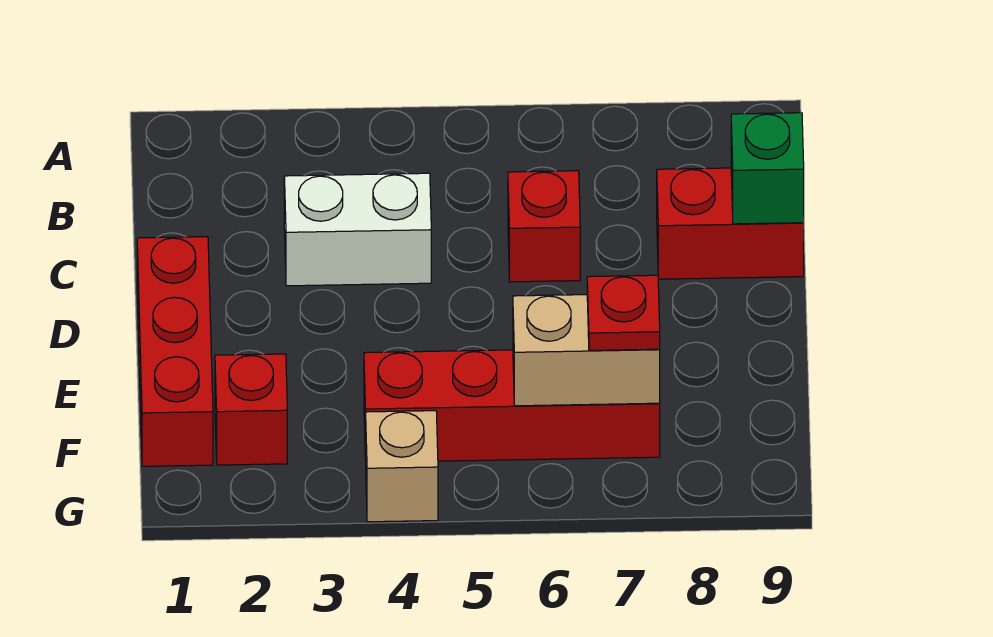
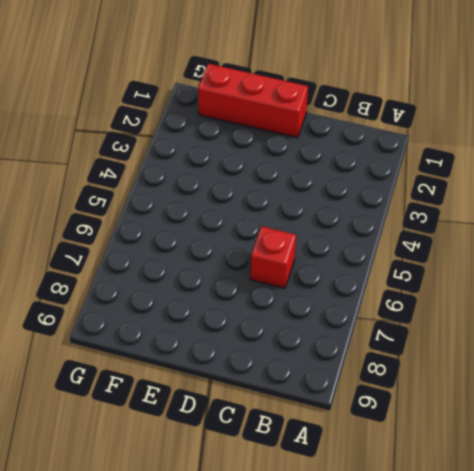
none -> white 1x2 brick [284,173,431,286]
none -> red 1x2 brick [657,168,804,279]

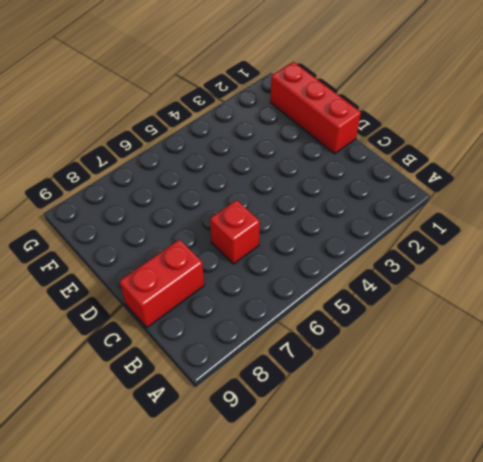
none -> white 1x2 brick [284,173,431,286]
none -> red 1x1 brick [215,354,287,465]

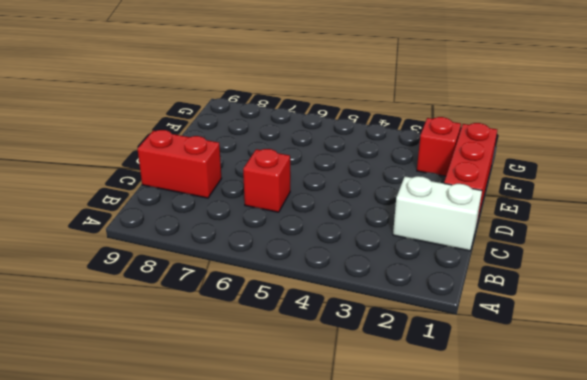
white 1x2 brick [393,176,482,251] -> white 1x2 brick moved to [284,173,431,286]
none -> red 1x4 brick [364,350,660,462]
none -> tan 1x1 brick [366,411,438,522]

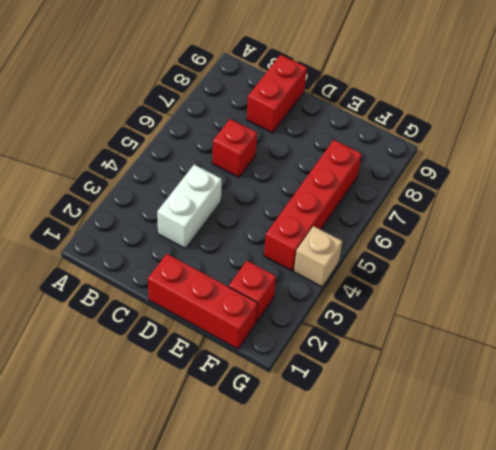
none -> green 1x1 brick [731,113,804,224]
none -> tan 1x2 brick [513,295,660,406]

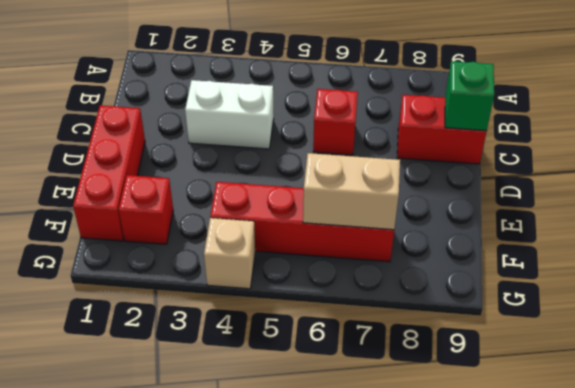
none -> red 1x1 plate [587,275,660,351]

